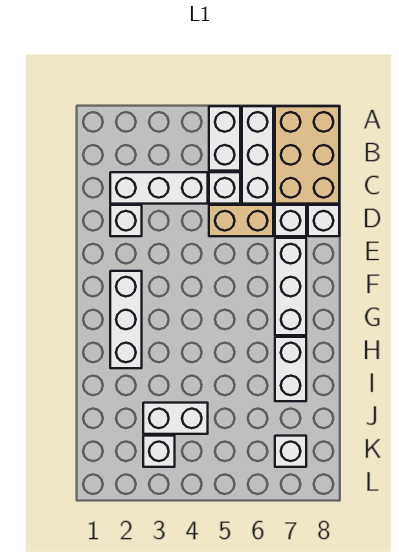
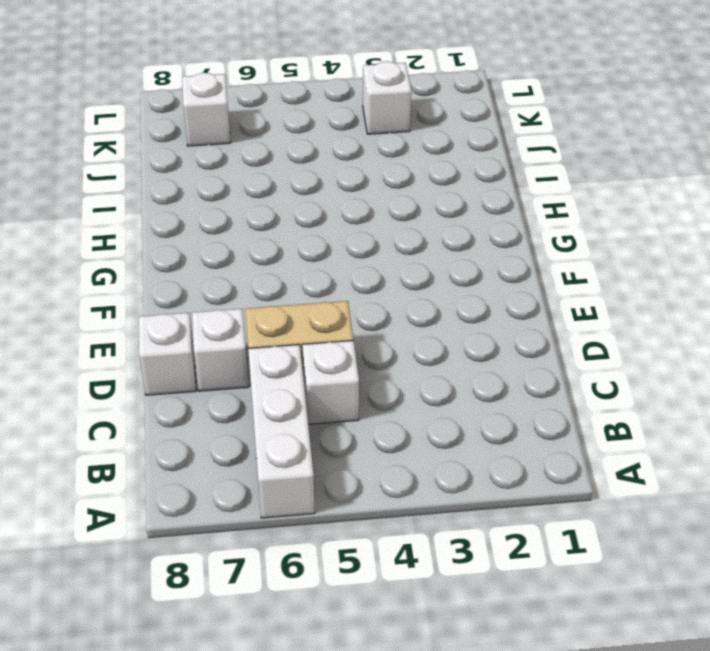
none -> white 1x2 brick [209,106,240,171]
none -> tan 2x3 brick [275,106,339,204]
none -> white 1x3 brick [110,172,208,204]

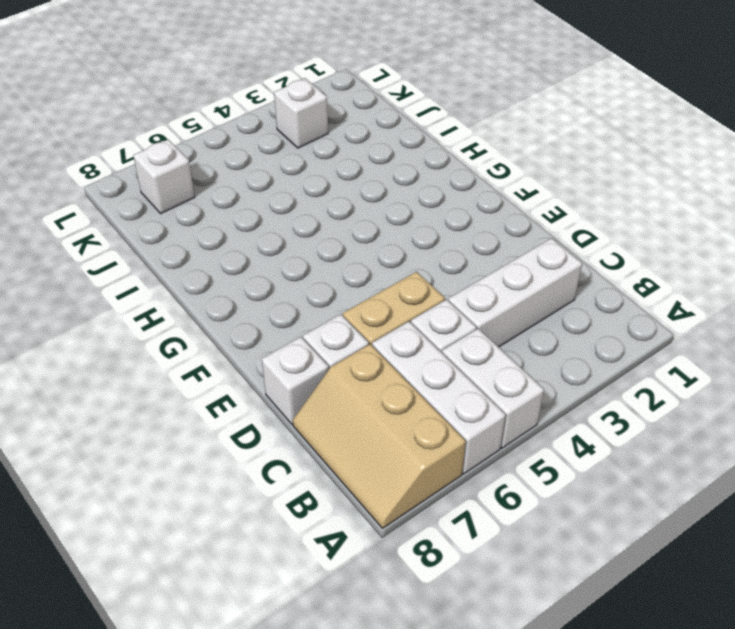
tan 2x3 slope [293,344,466,528] -> tan 2x3 brick [275,106,339,204]
none -> white 1x1 brick [110,205,142,236]
none -> white 1x3 brick [275,238,306,335]
none -> white 1x3 brick [110,271,142,368]

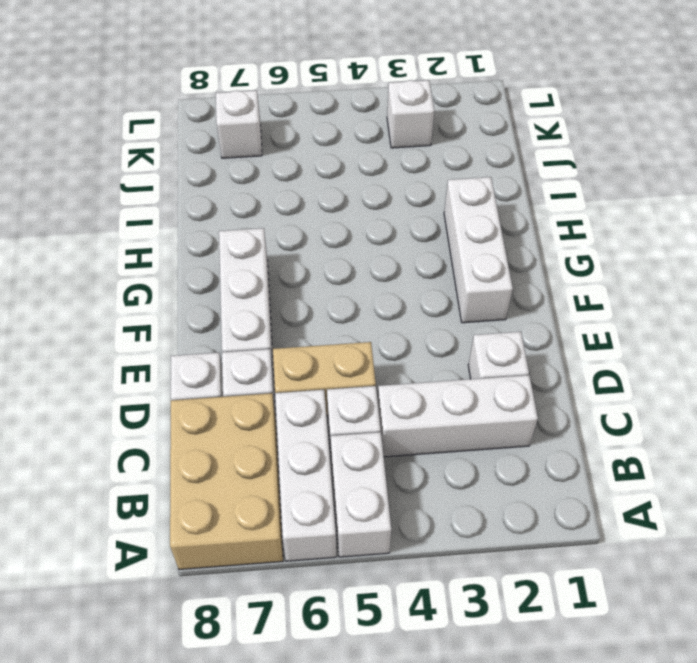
none -> white 1x2 brick [275,337,306,401]
none -> white 1x2 brick [143,403,208,434]

